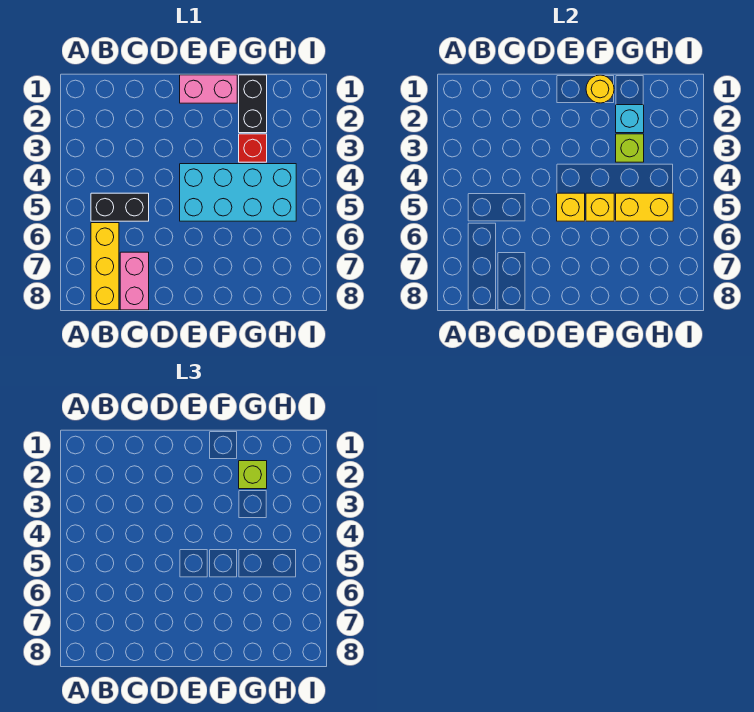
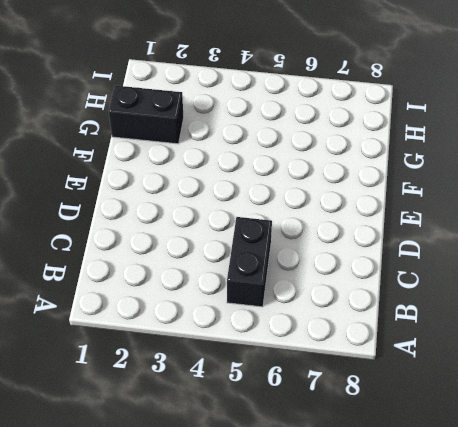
none -> yellow 1x3 brick [91,223,119,310]
none -> pink 1x2 brick [120,252,149,310]
none -> pink 1x2 brick [180,75,237,103]

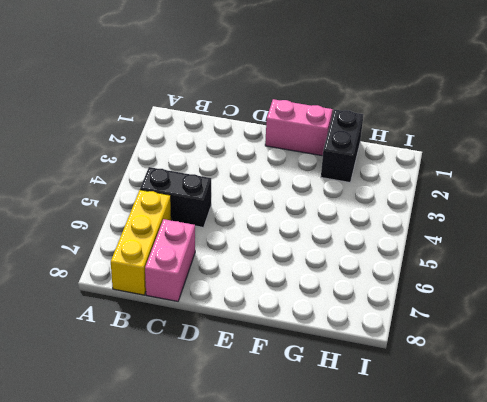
none -> cyan 2x4 brick [180,164,296,221]
none -> red 1x1 brick [239,134,267,162]
none -> yellow 1x1 brick [557,193,585,221]

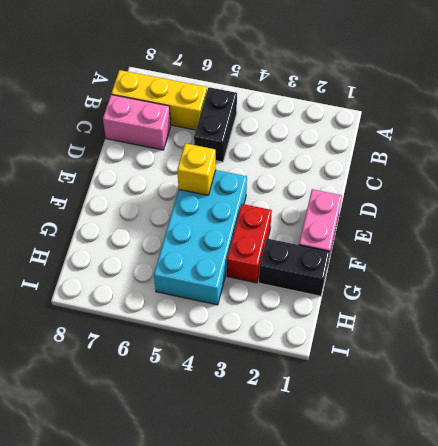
red 1x2 brick [227,204,272,283] -> red 1x1 brick [239,134,267,162]
none -> yellow 1x1 round brick [586,75,614,103]
none -> yellow 1x1 brick [586,193,614,221]
none -> cyan 1x1 brick [616,105,644,133]

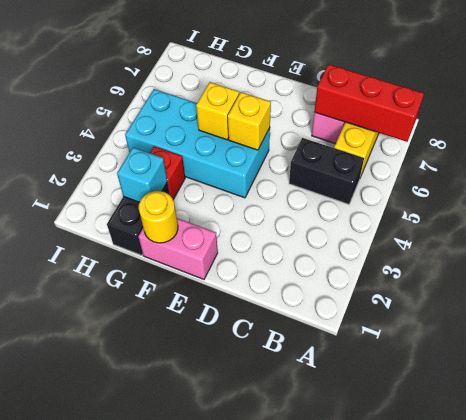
red 1x3 brick [314,64,424,142] -> none
none -> lime 1x1 brick [616,134,644,162]
none -> yellow 1x2 brick [616,193,673,221]
none -> lime 1x1 brick [239,461,267,489]

